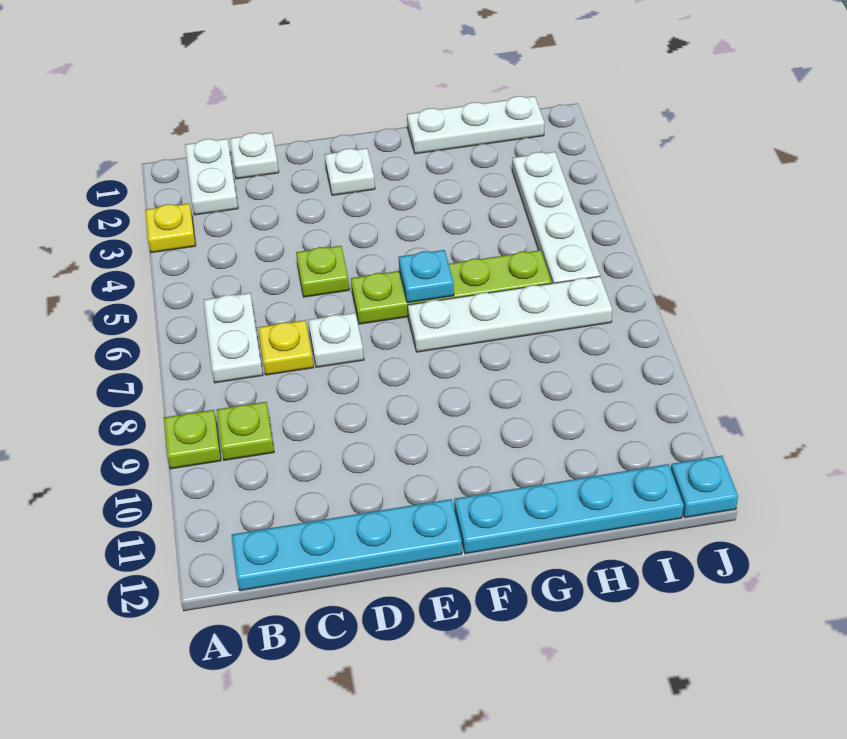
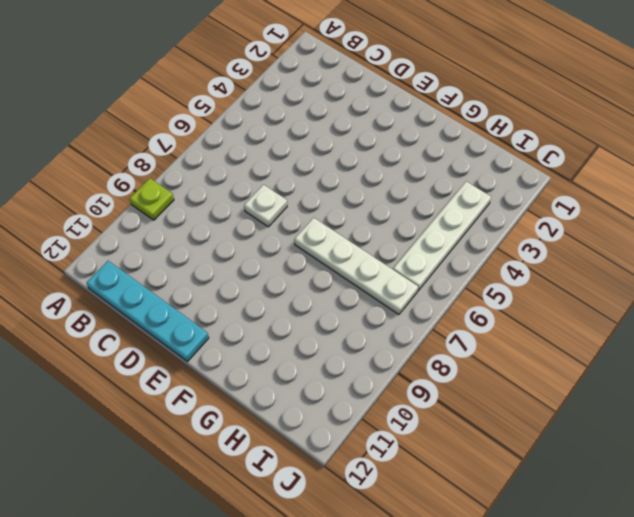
none -> yellow 1x1 plate [145,203,196,253]
none -> white 1x2 plate [185,139,238,215]
none -> white 1x2 plate [204,293,263,383]

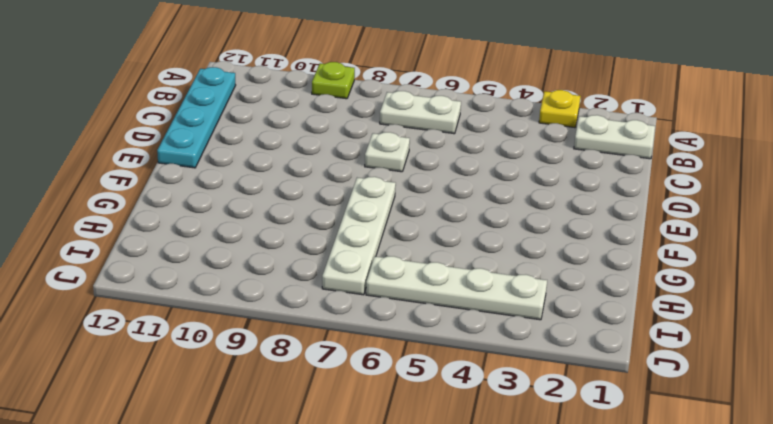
none -> lime 1x1 plate [217,402,274,460]
none -> white 1x1 plate [230,133,279,179]
none -> yellow 1x1 plate [258,320,314,375]

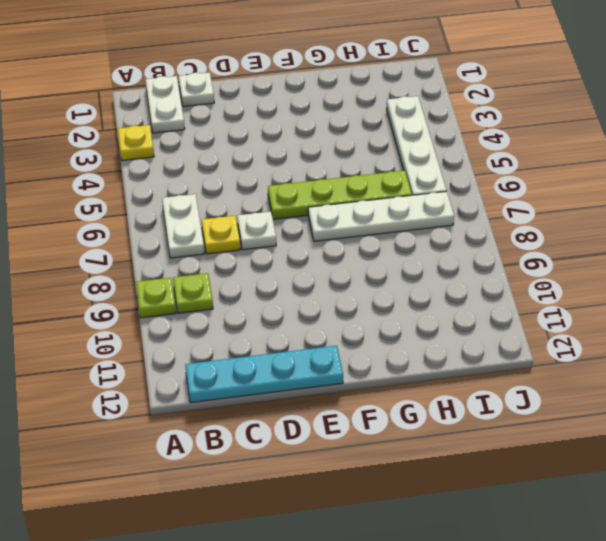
none -> lime 1x1 plate [296,246,349,297]
none -> white 1x1 plate [325,148,375,195]
none -> cyan 1x4 plate [454,464,684,554]

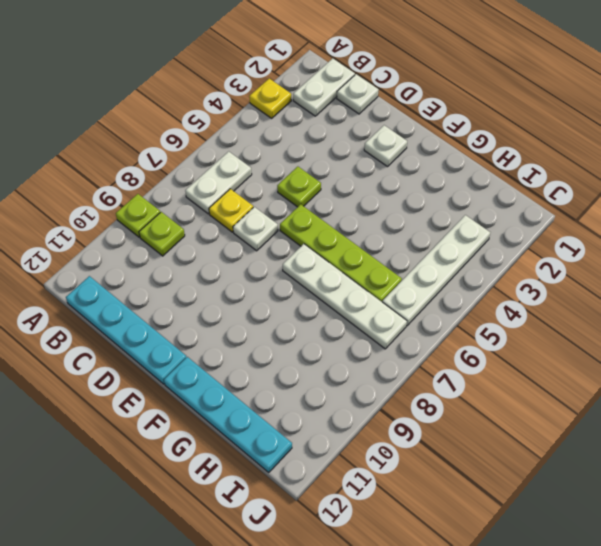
none -> white 1x3 plate [407,96,544,154]
none -> cyan 1x1 plate [671,456,738,518]
none -> cyan 1x1 plate [399,250,454,303]

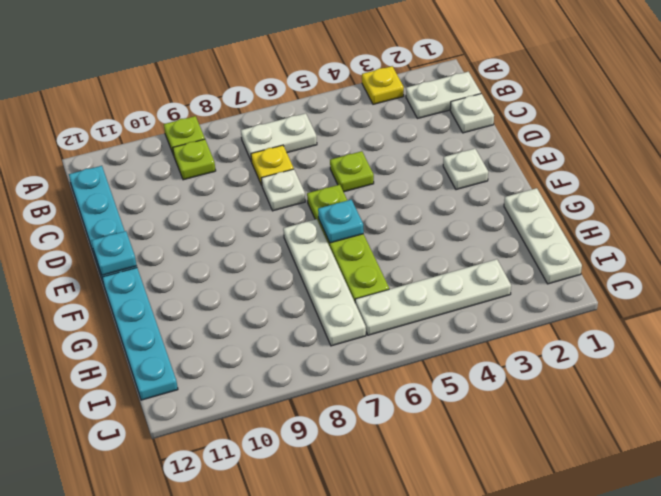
cyan 1x1 plate [91,231,137,275] -> cyan 1x1 plate moved to [671,456,738,518]

